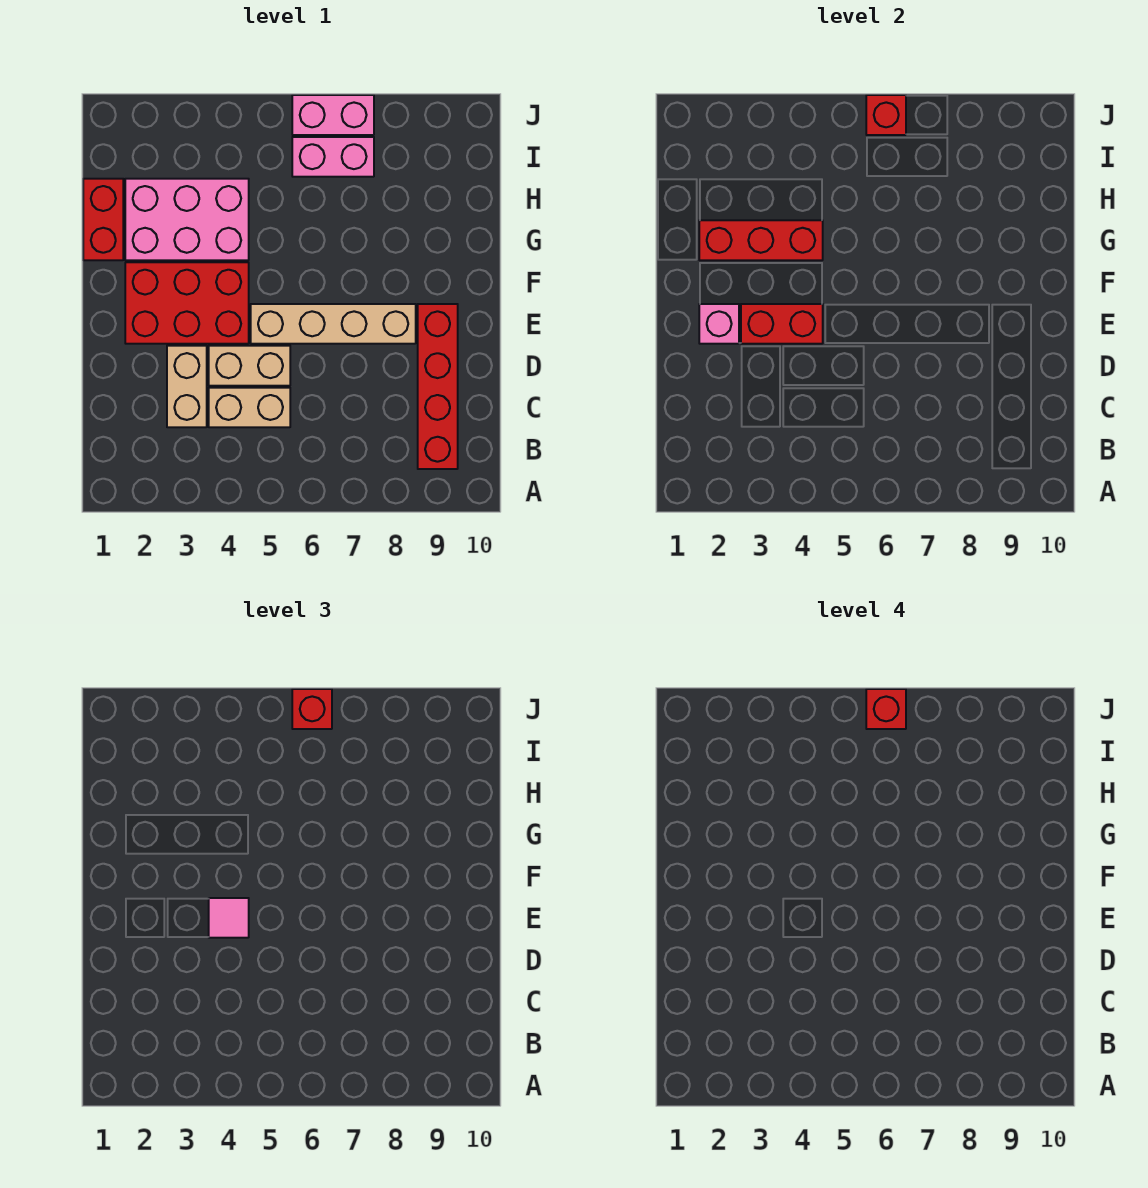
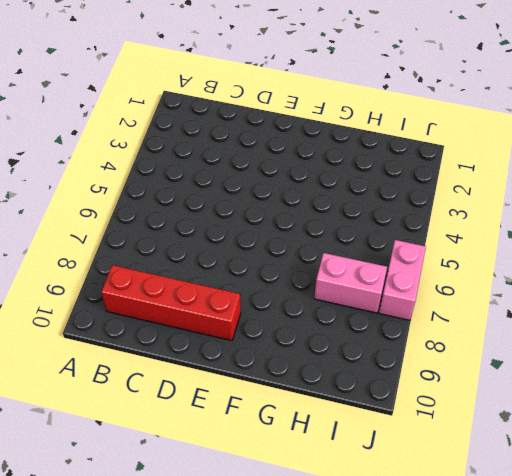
pink 1x2 brick [314,253,387,313] -> pink 1x2 brick turned to [292,137,374,177]
none -> tan 1x2 brick [167,346,207,427]
none -> tan 1x2 brick [209,388,290,427]
none -> tan 1x2 brick [209,346,290,386]

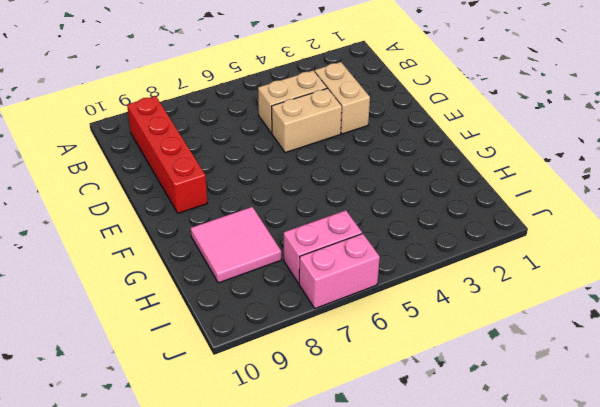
pink 2x2 tile [191,207,281,283] -> none
none -> red 2x3 brick [125,262,249,344]
none -> tan 1x4 brick [251,304,416,344]
none -> red 1x2 brick [83,179,123,260]

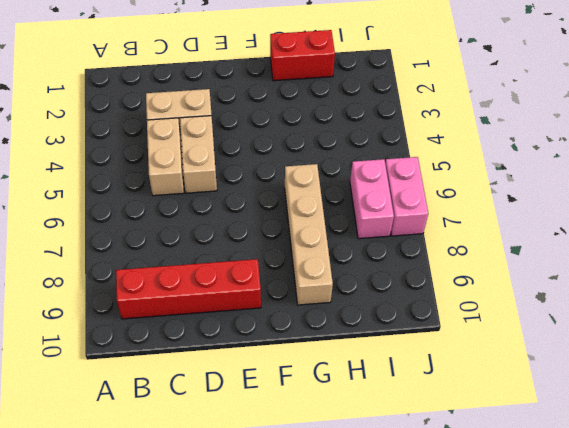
tan 1x4 brick [285,164,333,305] -> tan 1x4 brick moved to [251,304,416,344]
none -> red 2x3 brick [125,262,249,344]
none -> pink 2x3 brick [125,179,249,260]
none -> pink 1x1 brick [699,304,739,344]

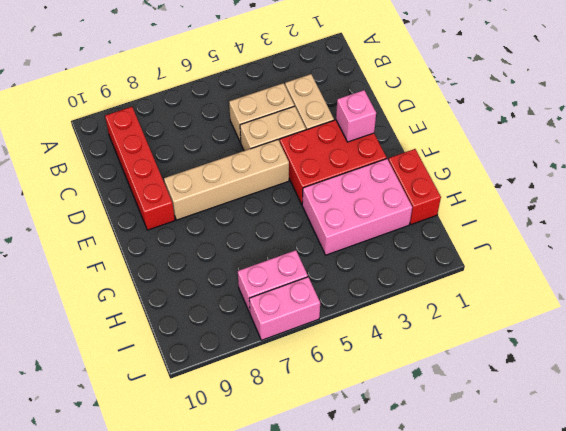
none -> red 1x2 brick [741,304,823,344]
none -> red 1x3 brick [699,220,823,260]
none -> red 1x1 brick [866,95,906,135]

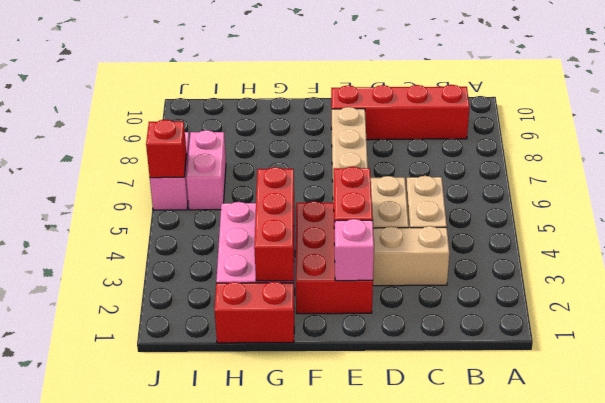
none -> pink 1x1 tile [209,898,249,938]
none -> red 1x1 brick [292,689,332,729]
none -> red 1x1 brick [866,689,906,729]

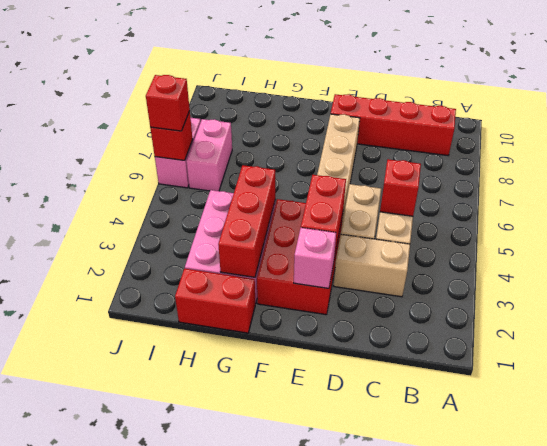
red 1x1 brick [380,159,421,216] -> red 1x1 brick moved to [866,689,906,729]
none -> pink 1x1 tile [209,898,249,938]

